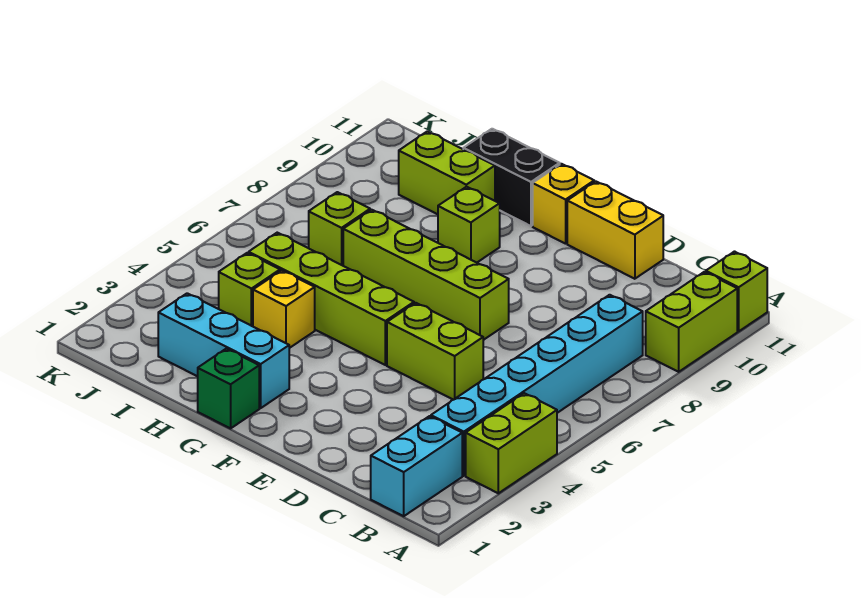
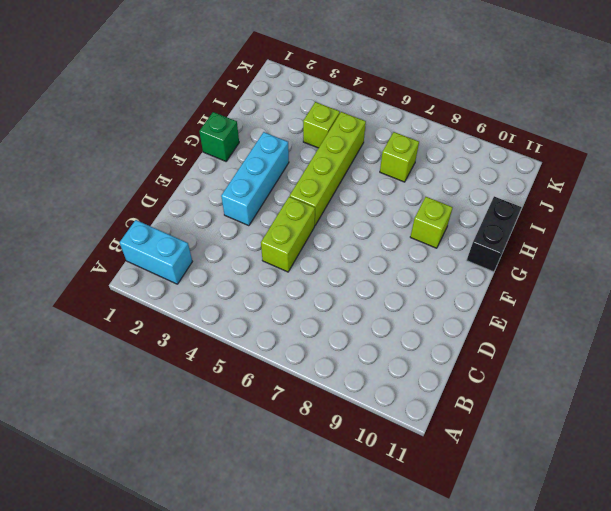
cyan 1x3 brick [221,132,289,226] -> cyan 1x3 brick moved to [158,293,289,408]
none -> lime 1x2 brick [466,393,557,493]
none -> lime 1x2 brick [646,272,737,372]
none -> lime 1x1 brick [706,252,767,331]

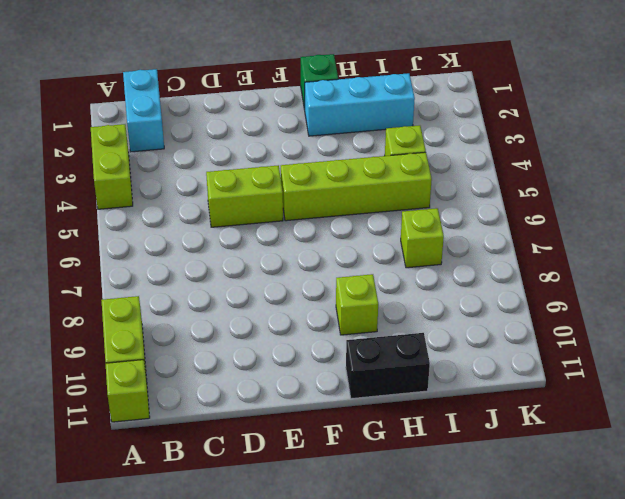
none -> cyan 1x6 brick [431,295,643,476]
none -> yellow 1x2 brick [567,181,663,279]
none -> lime 1x4 brick [343,210,509,340]

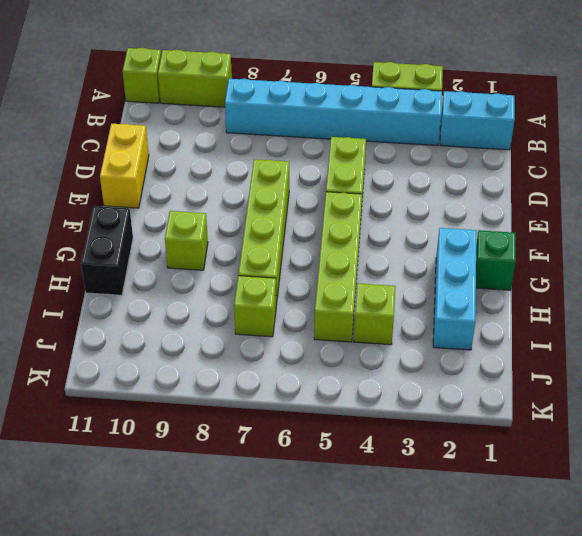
none -> yellow 1x1 brick [533,164,594,244]
none -> yellow 1x1 brick [253,270,315,348]
none -> lime 1x2 brick [399,131,495,214]

